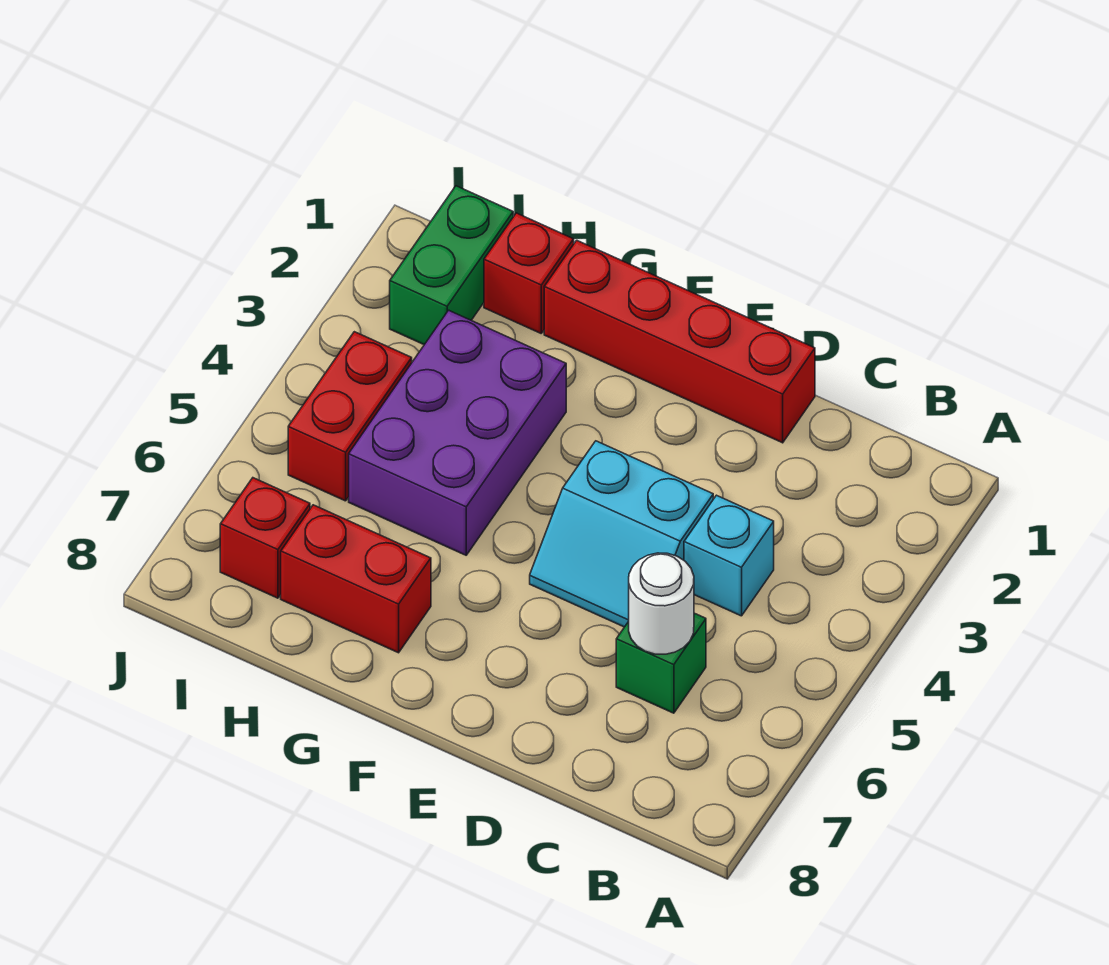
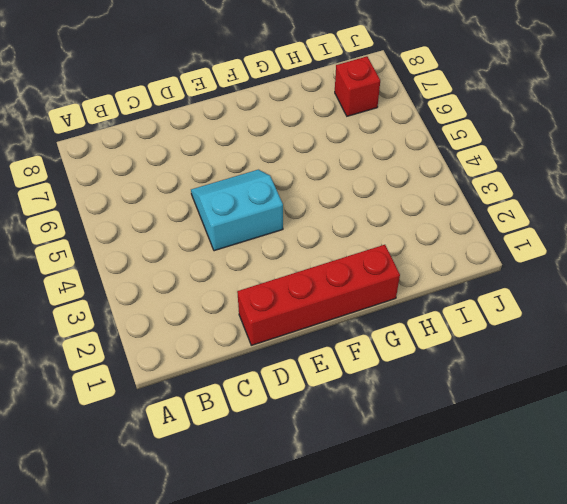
none -> cyan 1x1 brick [684,495,774,616]
none -> green 1x1 brick [616,613,706,713]

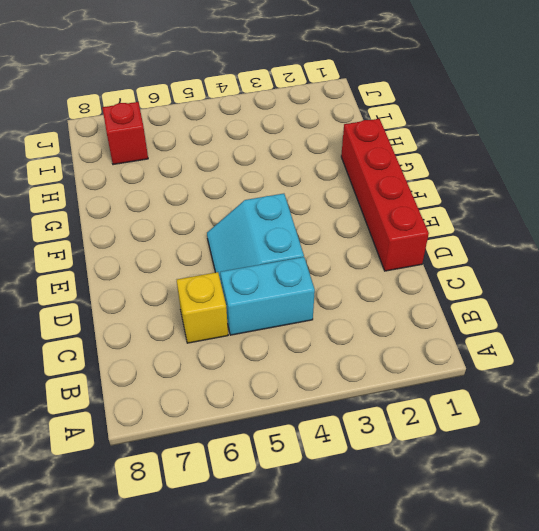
cyan 1x2 brick [220,257,315,335] -> cyan 1x1 brick [684,495,774,616]
yellow 1x1 brick [177,272,228,343] -> green 1x1 brick [616,613,706,713]
none -> purple 2x3 brick [349,310,566,555]
none -> red 1x2 brick [281,505,431,653]

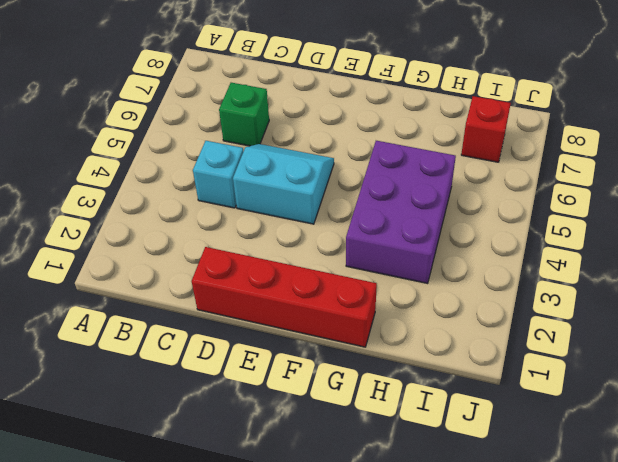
none -> red 1x2 brick [281,505,431,653]
none -> red 1x1 brick [484,213,574,333]

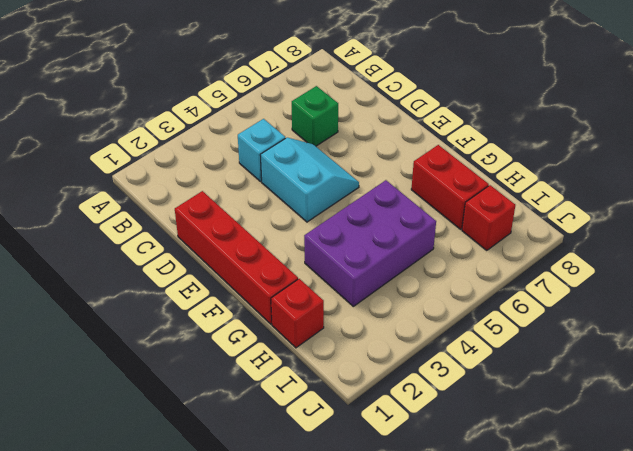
none -> green 1x2 brick [390,186,513,345]
none -> red 1x2 brick [288,332,412,501]

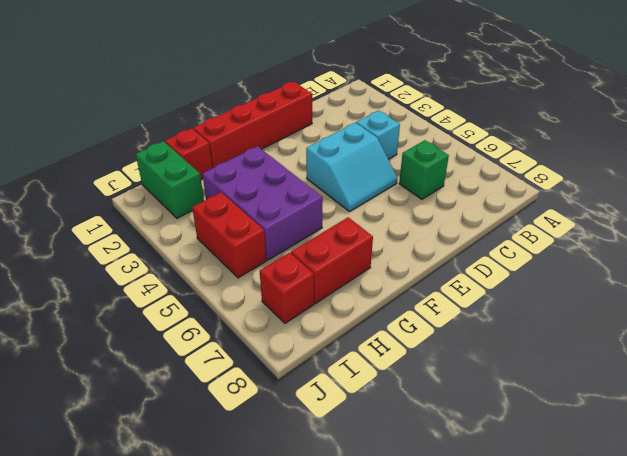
none -> white 1x1 round brick [629,553,694,654]

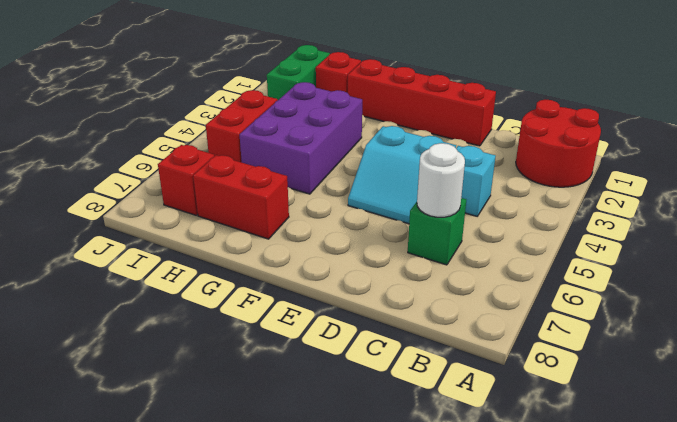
red 2x2 round brick [516,99,601,187] -> none

